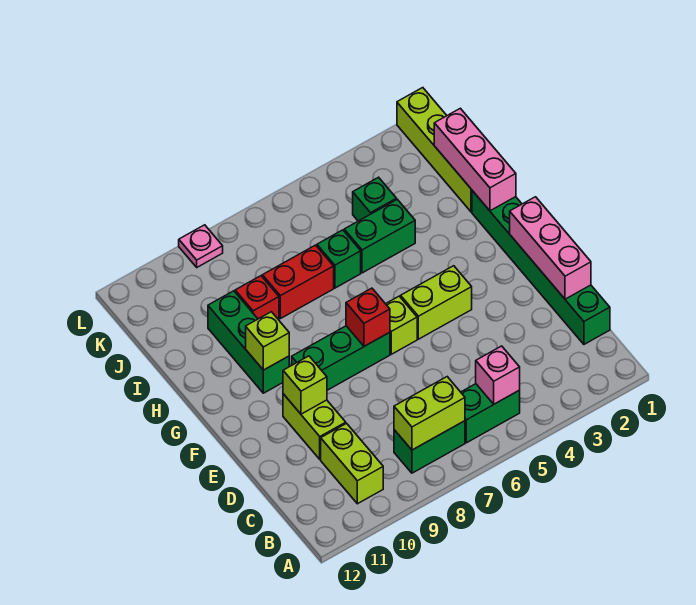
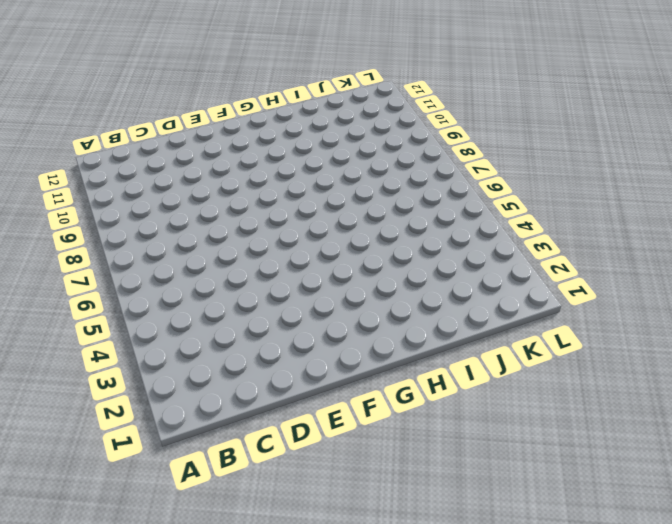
none -> green 1x2 brick [461,384,520,443]
none -> green 1x2 brick [394,421,465,473]
none -> lime 1x2 brick [321,423,383,504]

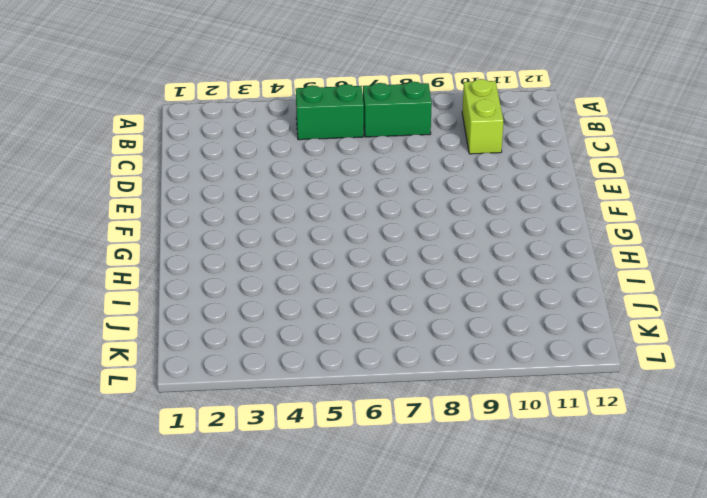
none -> green 1x6 brick [472,191,610,344]
none -> lime 1x2 brick [283,394,346,459]
none -> lime 1x2 brick [401,266,472,339]

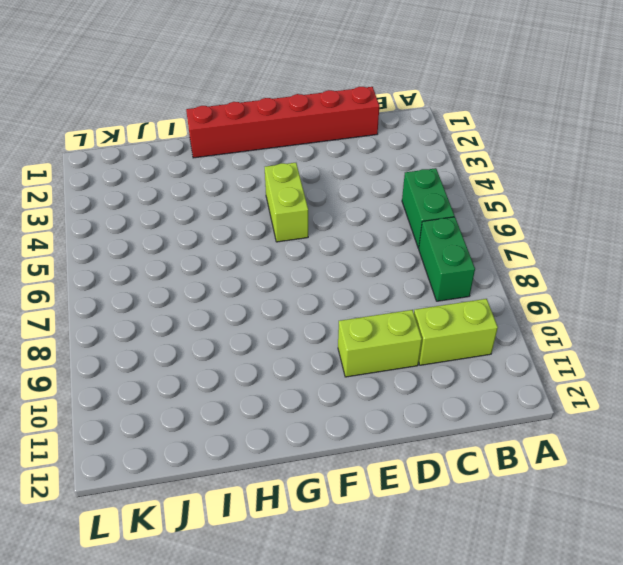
red 1x6 brick [186,87,379,158] -> green 1x6 brick [472,191,610,344]
none -> lime 1x1 brick [386,296,417,354]
none -> green 1x3 brick [292,326,390,390]
none -> green 1x3 brick [208,291,289,393]

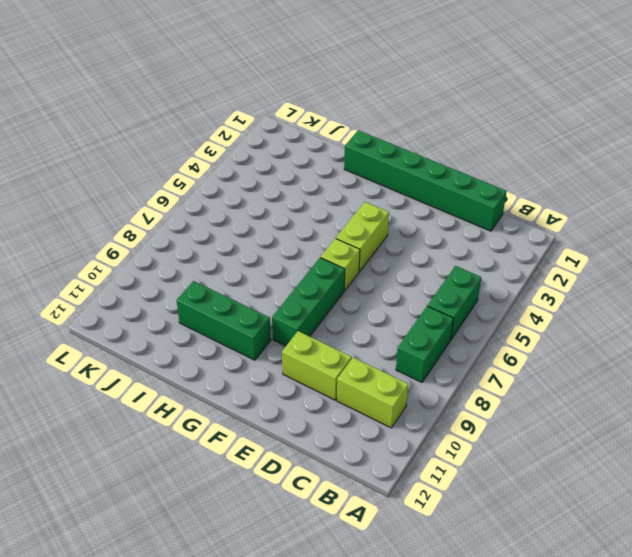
none -> lime 1x4 brick [397,88,472,212]
none -> green 1x2 brick [344,199,415,273]
none -> green 1x1 brick [317,230,361,288]

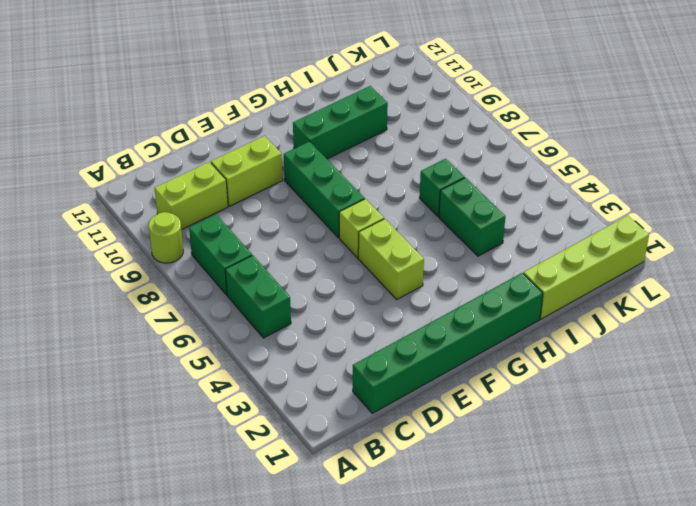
lime 1x1 round brick [149,212,183,263] -> none
none -> red 1x2 brick [262,245,334,319]
none -> red 1x1 brick [235,276,279,320]
none -> green 1x1 brick [353,177,397,221]

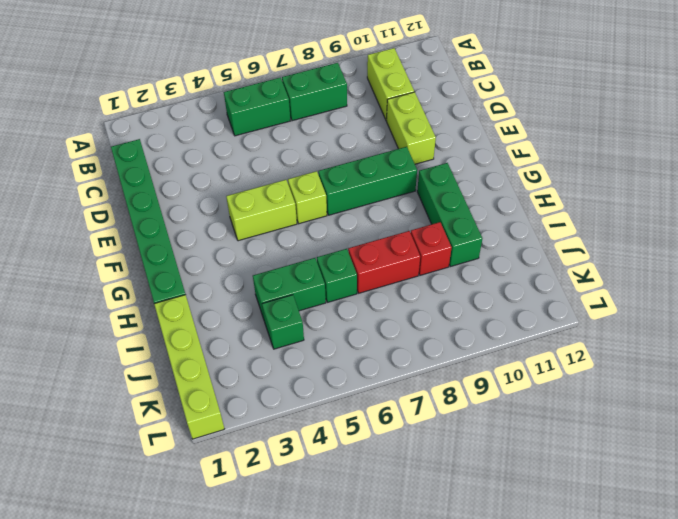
none -> pink 1x1 plate [179,225,223,267]
none -> pink 1x1 brick [476,346,520,404]
none -> lime 1x2 brick [394,377,465,450]

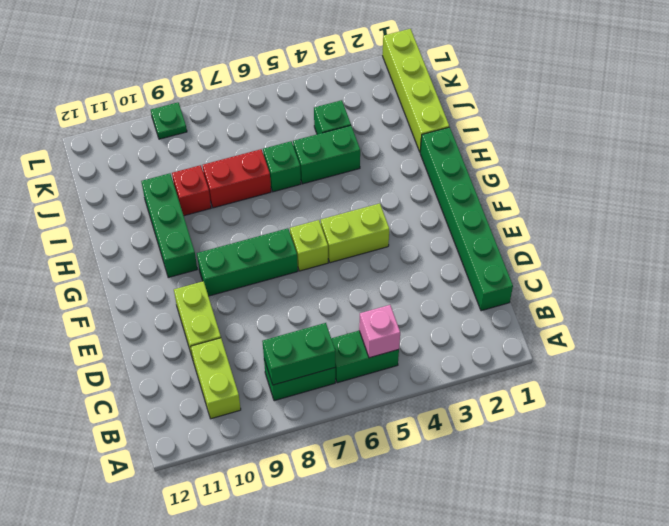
green 1x2 brick [262,323,335,385] -> lime 1x2 brick [394,377,465,450]
green 1x1 plate [151,103,187,139] -> pink 1x1 plate [179,225,223,267]
none -> pink 1x3 brick [510,197,591,299]
none -> lime 1x1 brick [283,356,327,414]
none -> red 1x1 brick [346,288,390,346]

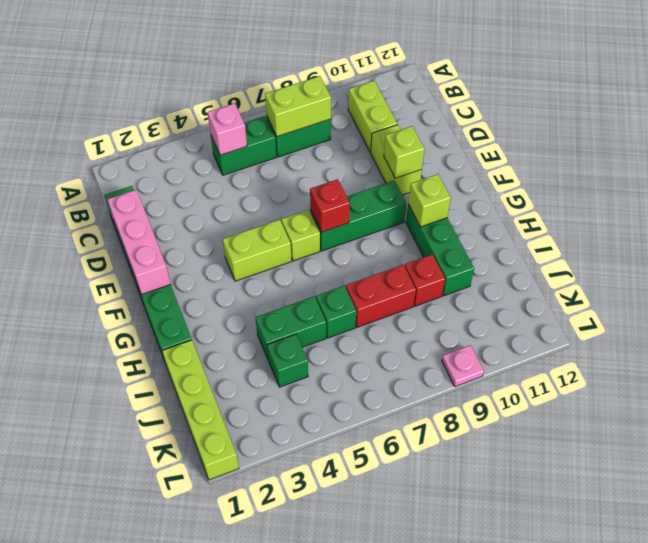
none -> pink 1x3 brick [434,108,516,211]

